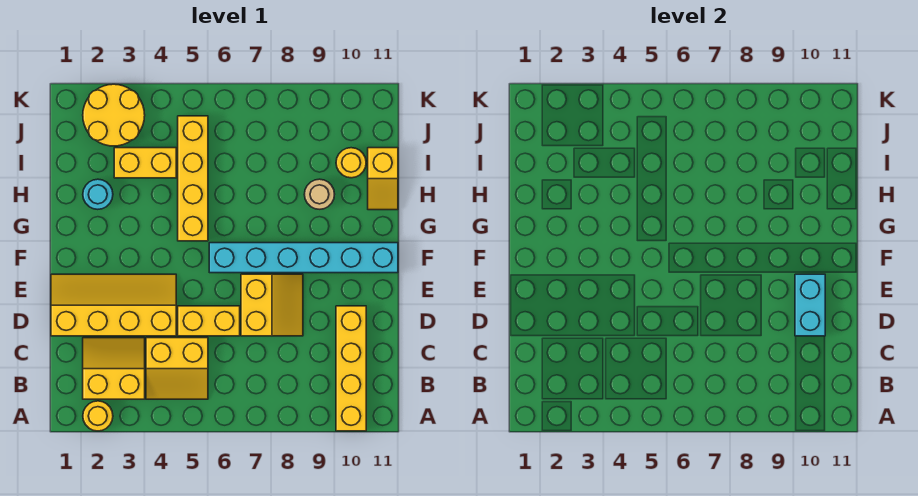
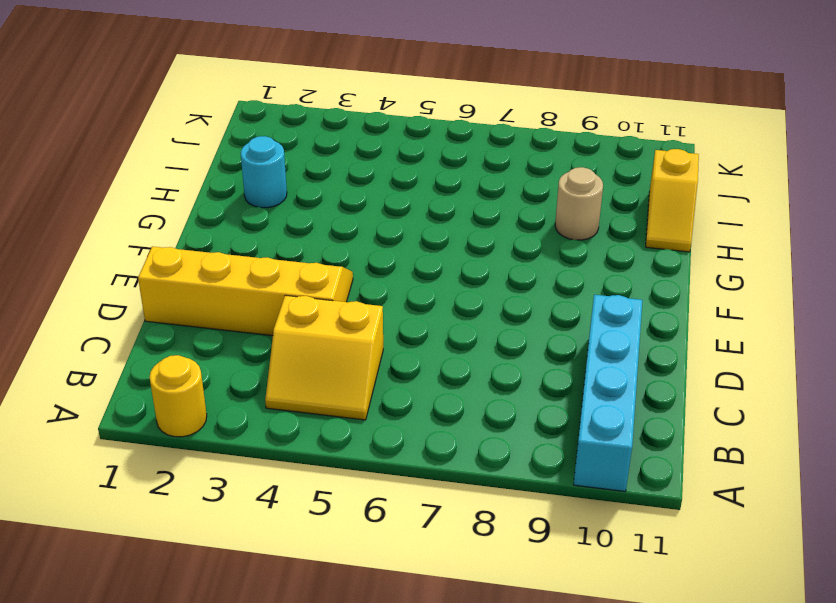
cyan 1x4 brick [574,295,642,491] -> yellow 1x4 brick [336,306,366,431]
none -> yellow 2x2 slope [83,338,145,399]
none -> yellow 1x2 brick [178,306,240,336]
none -> yellow 2x2 slope [241,274,303,336]

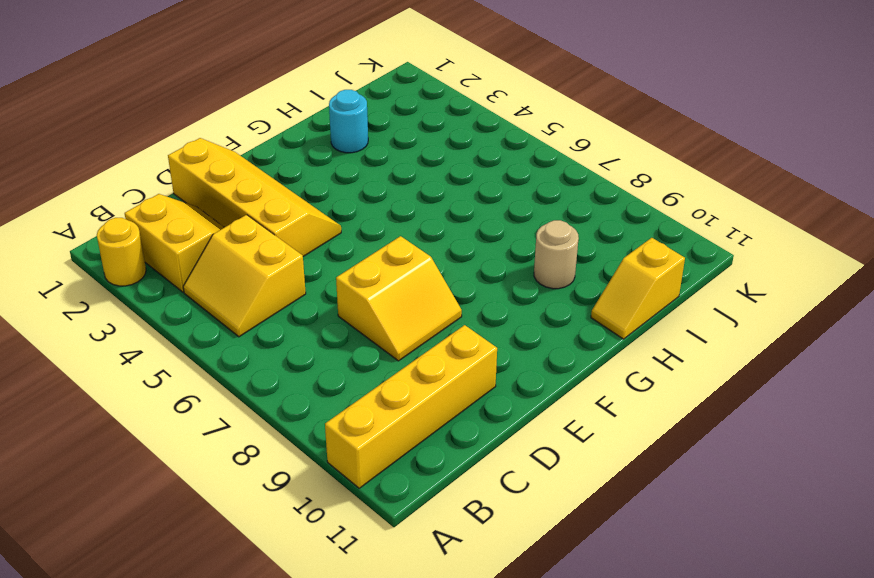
none -> yellow 1x2 brick [178,306,240,336]
none -> cyan 1x6 brick [209,243,398,273]
none -> yellow 1x4 brick [178,116,208,241]

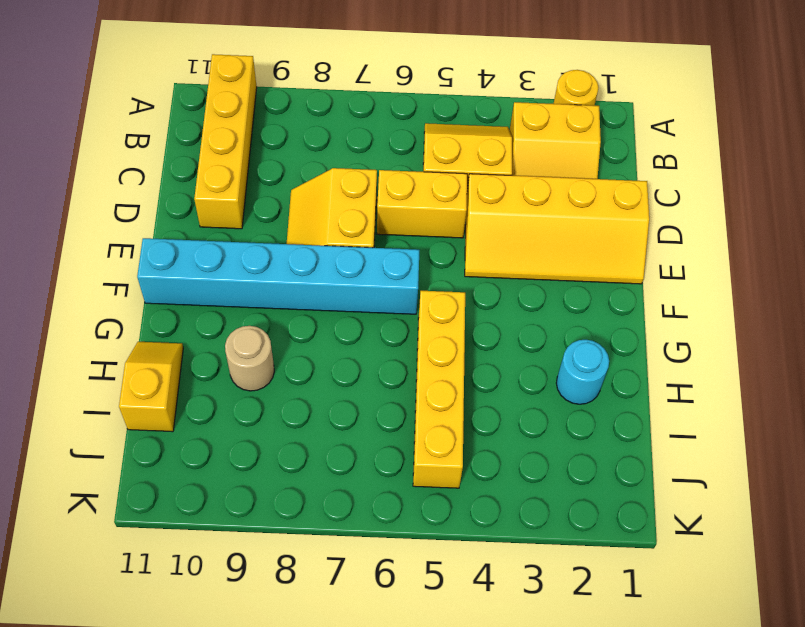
none -> yellow 1x2 brick [114,148,176,178]
none -> yellow 1x1 round brick [336,148,366,178]
none -> yellow 2x2 round brick [83,84,145,146]

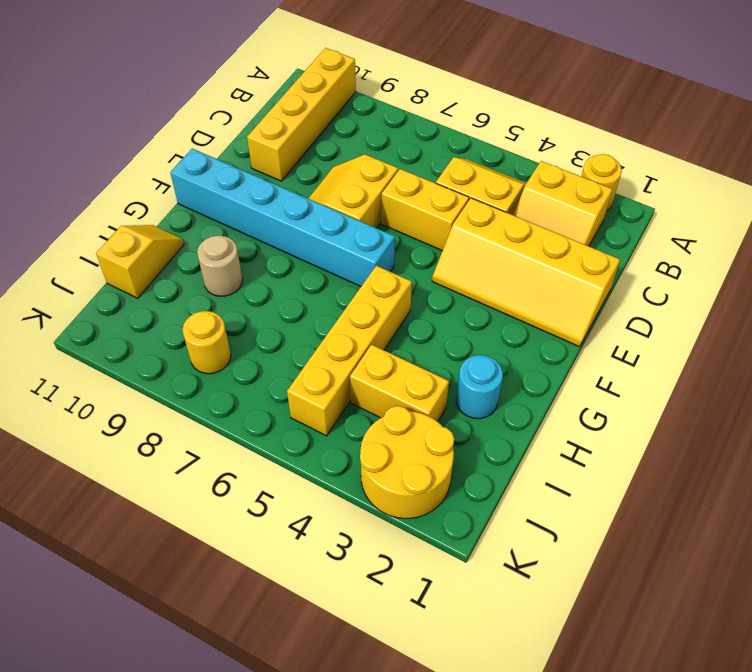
yellow 1x1 round brick [183,311,231,374] -> yellow 1x1 round brick moved to [336,148,366,178]
none -> cyan 1x2 brick [795,274,825,336]

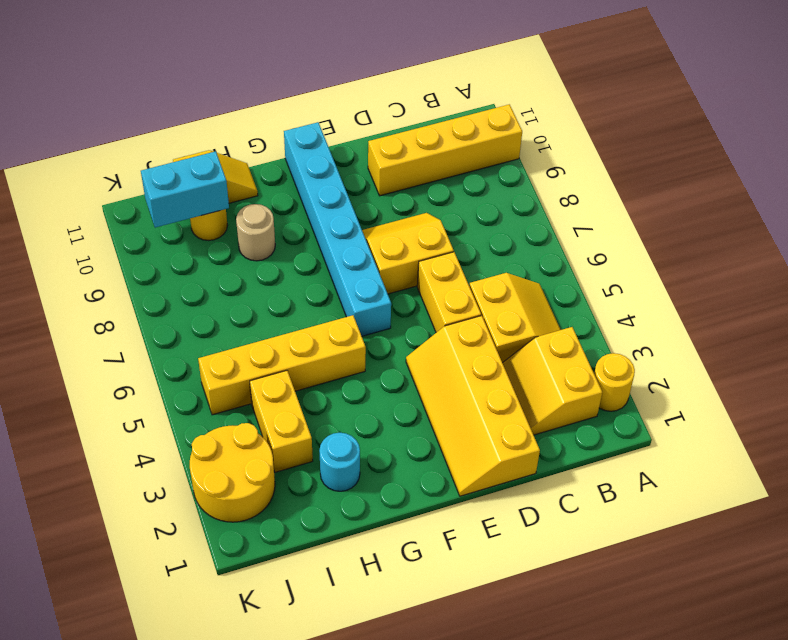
cyan 1x2 brick [141,151,229,228] -> cyan 1x2 brick moved to [795,274,825,336]

